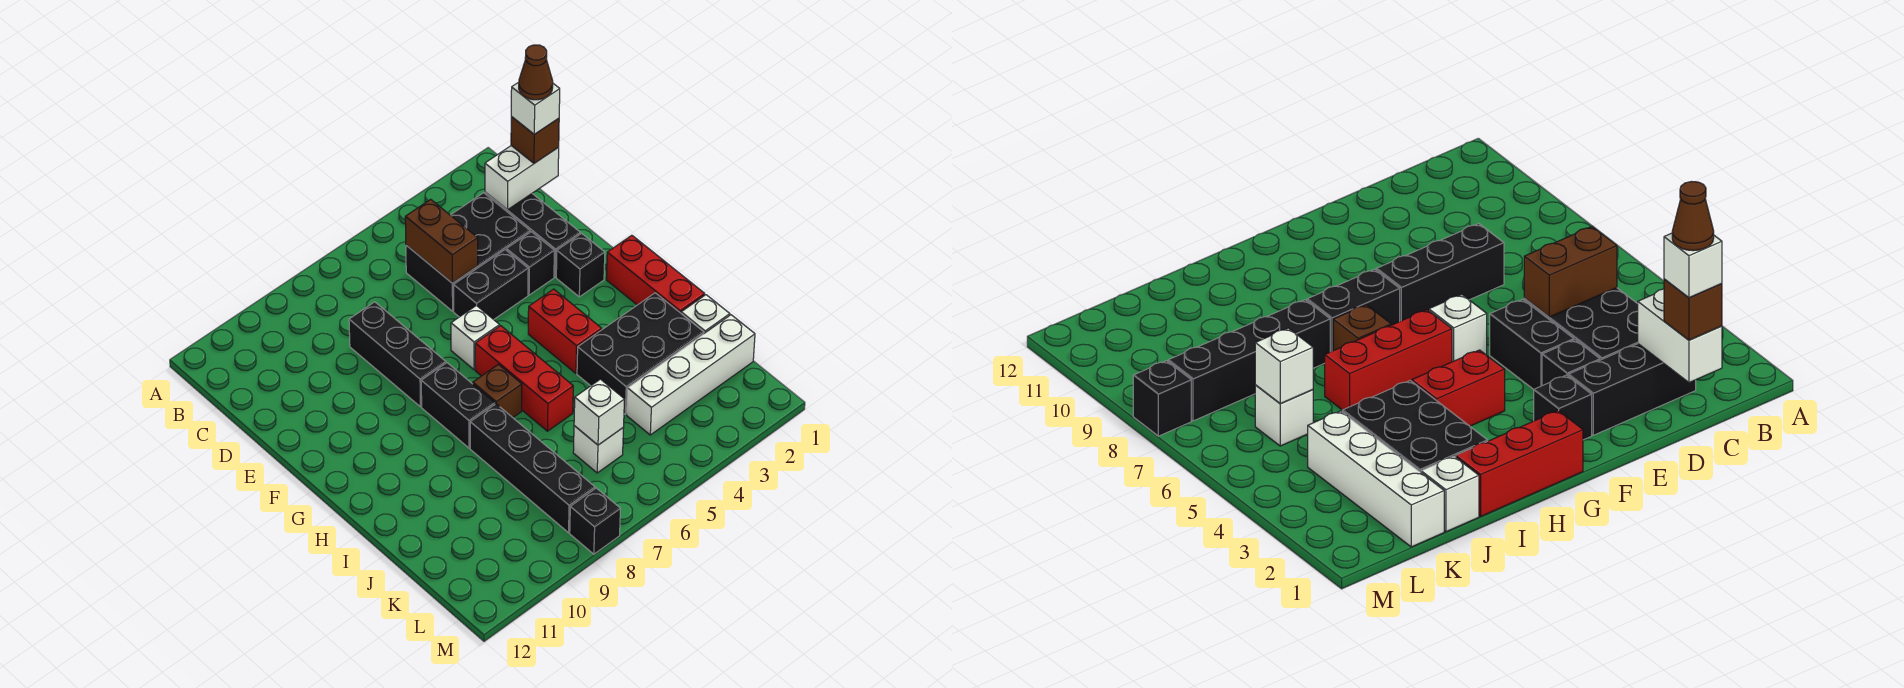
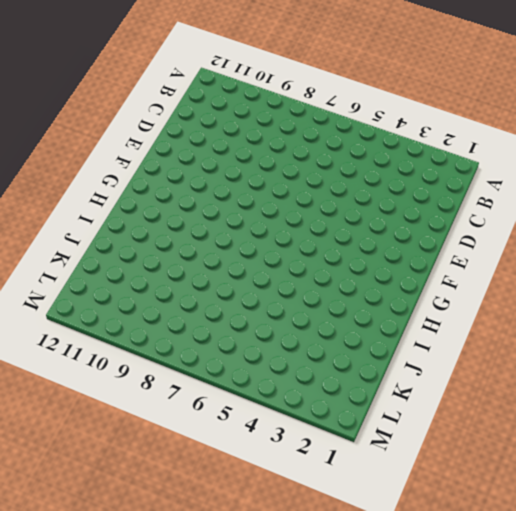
none -> black 1x3 brick [485,192,580,277]
none -> black 2x3 brick [406,193,530,311]
none -> black 1x3 brick [349,302,446,407]

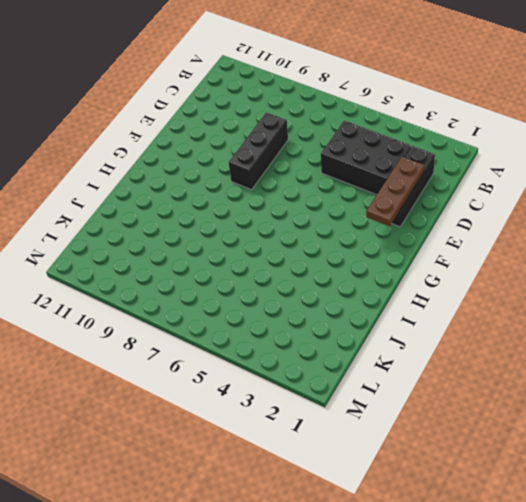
brown 1x3 plate [366,157,424,226] -> none
none -> black 1x1 brick [506,232,554,295]
none -> black 1x2 brick [454,250,528,320]
none -> black 1x1 brick [556,233,605,297]

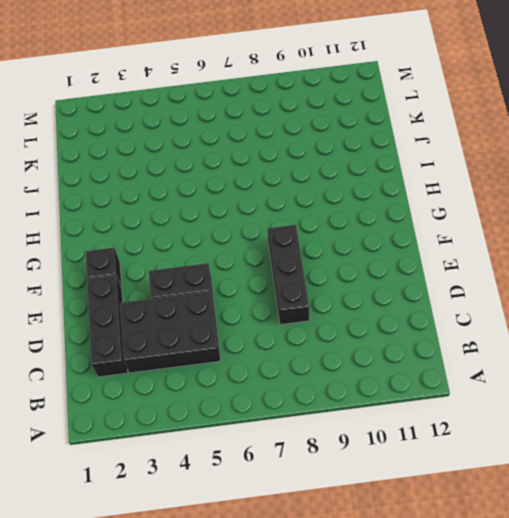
none -> black 1x1 brick [506,232,554,295]
none -> white 1x1 brick [451,305,500,370]
none -> red 1x3 brick [606,235,705,313]

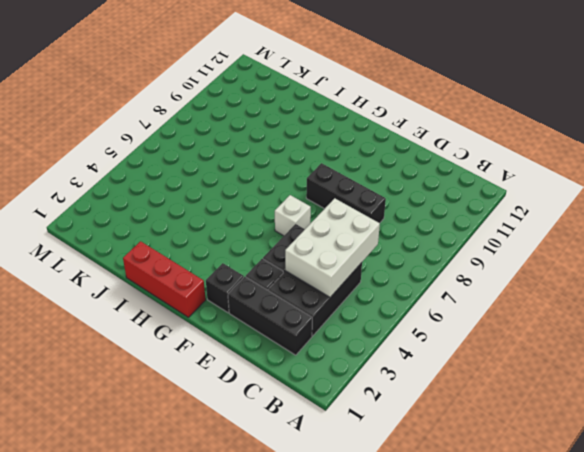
white 2x3 brick [285,198,380,297] -> brown 1x2 brick [405,199,478,283]
none -> red 1x2 brick [528,289,602,373]
none -> red 1x3 brick [475,326,573,431]
none -> black 1x2 brick [421,363,495,448]

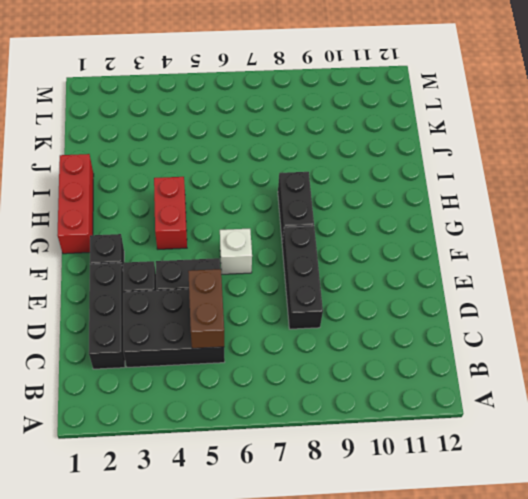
none -> red 1x3 brick [475,326,573,431]
none -> brown 1x1 brick [473,365,522,417]
none -> black 2x3 brick [577,293,704,414]

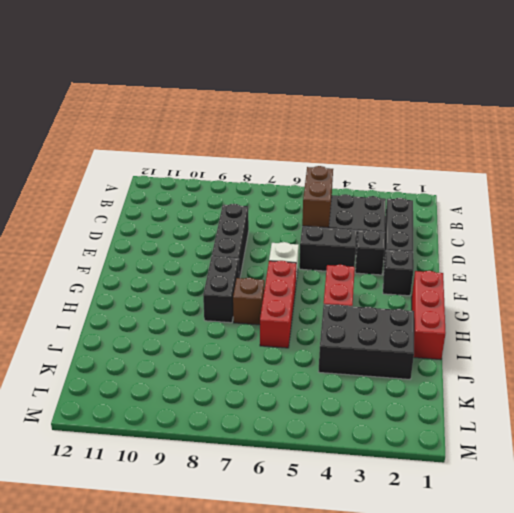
none -> black 1x4 brick [470,404,595,533]
none -> white 1x1 brick [681,295,730,333]
none -> white 1x4 brick [627,315,755,435]

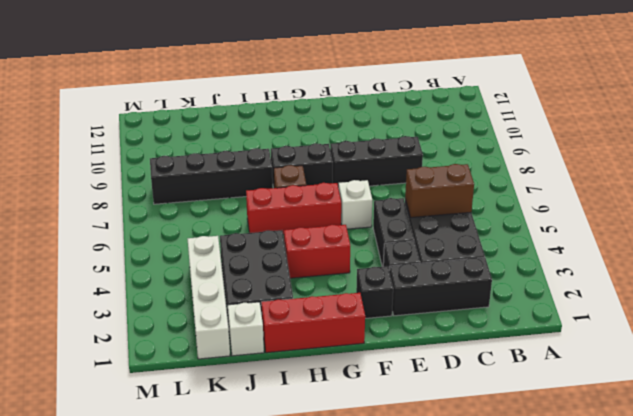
none -> white 1x1 brick [573,426,623,473]
none -> black 1x1 brick [570,488,620,554]
none -> white 1x2 brick [485,146,559,210]

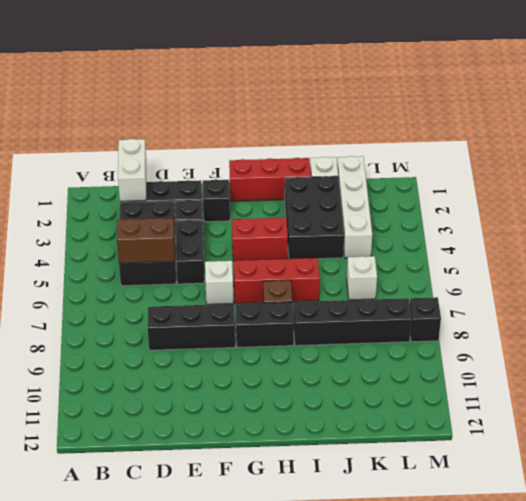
none -> white 1x1 brick [574,379,625,445]
none -> brown 1x1 brick [511,117,559,163]
none -> white 1x1 brick [511,82,560,134]

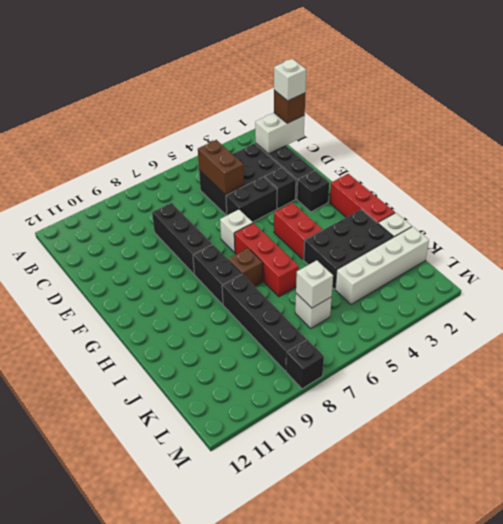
none -> brown 1x1 cone [519,45,553,100]

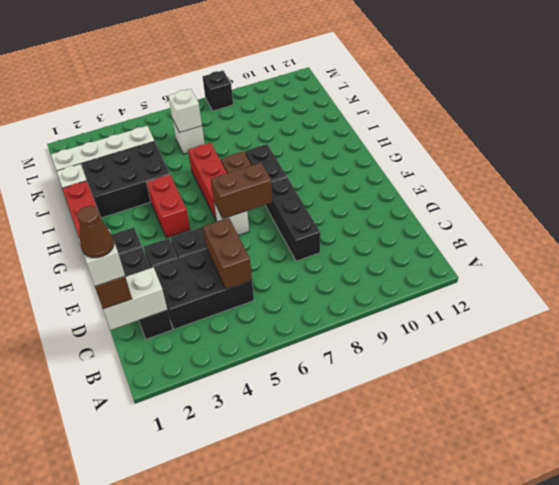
brown 1x2 brick [211,163,273,219] -> none
none -> black 1x4 brick [470,404,595,533]

